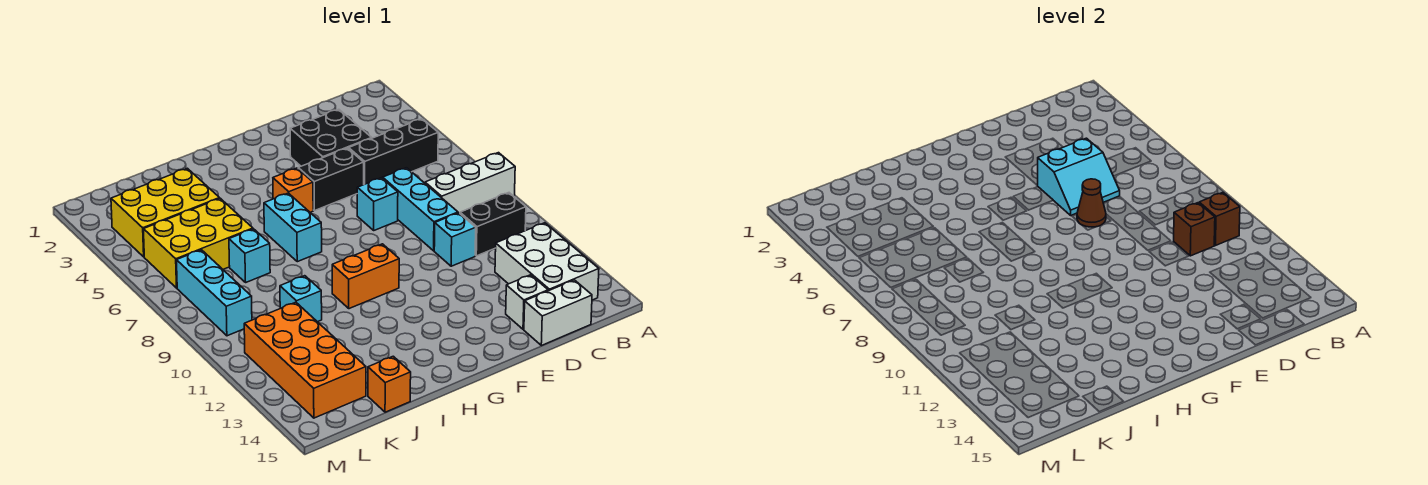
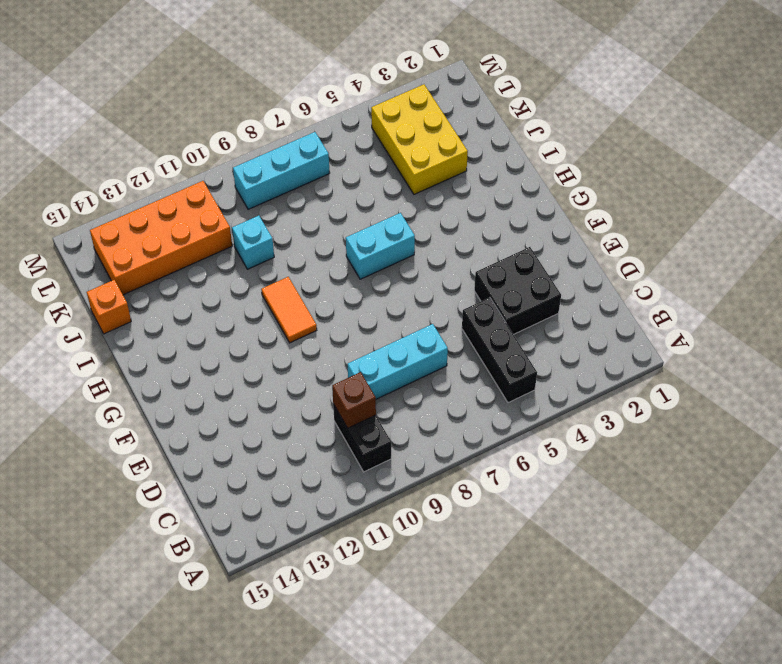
orange 1x2 tile [261,277,317,343] -> orange 1x2 brick [332,244,399,309]
none -> white 1x3 brick [425,153,515,213]
none -> white 2x3 brick [495,223,599,300]
none -> white 1x2 brick [524,280,592,346]

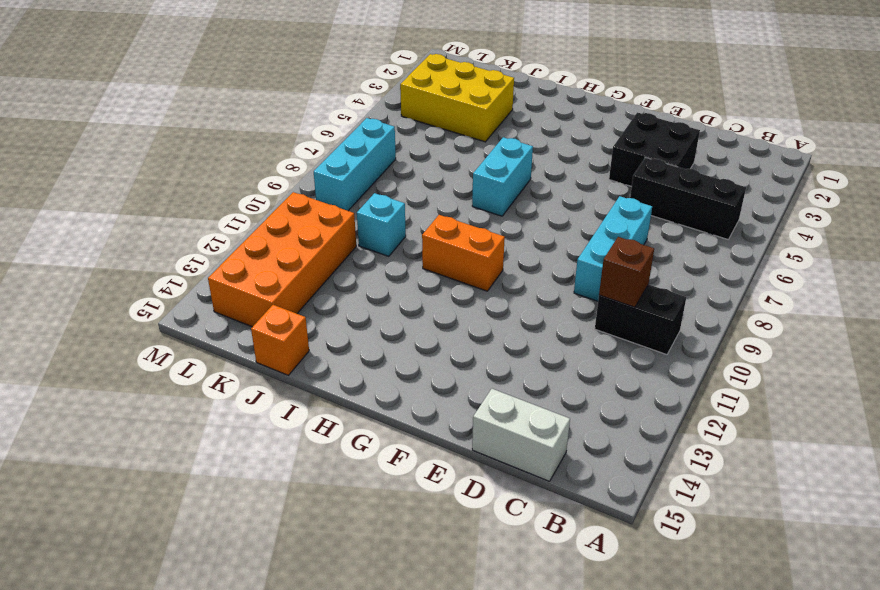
none -> white 1x3 brick [425,153,515,213]
none -> white 2x3 brick [495,223,599,300]
none -> cyan 1x1 brick [434,213,476,266]

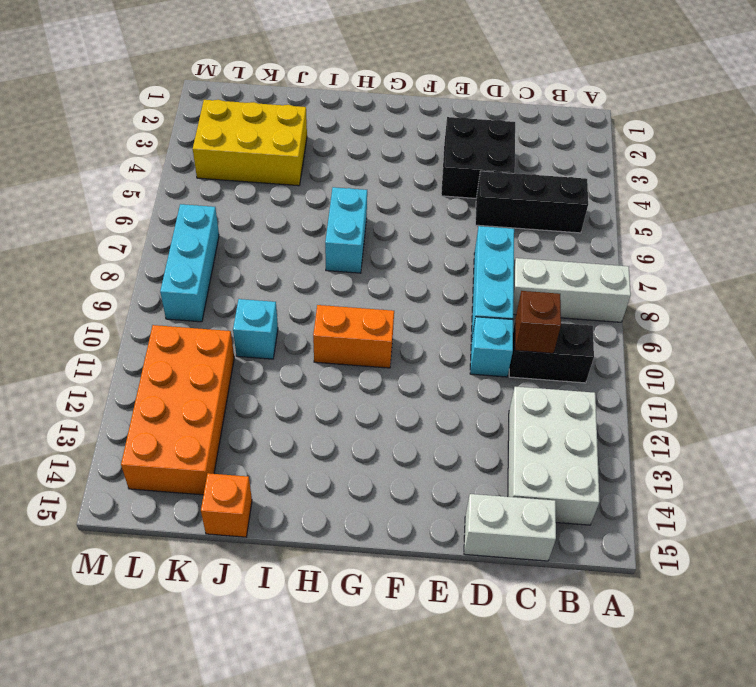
none -> white 1x1 brick [506,275,548,329]
none -> black 1x2 brick [298,148,364,211]
none -> cyan 1x1 brick [357,178,398,230]

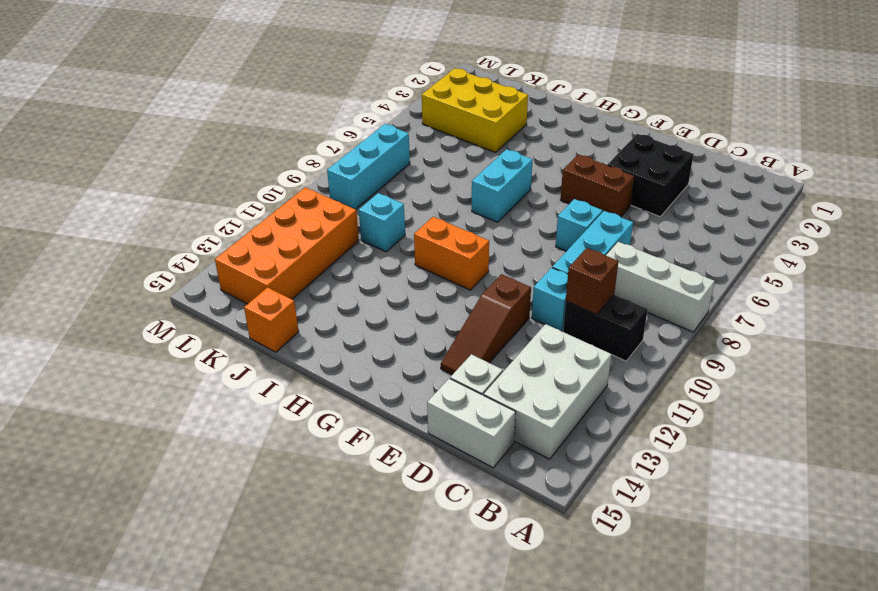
brown 1x2 brick [561,154,634,217] -> black 1x2 brick [298,148,364,211]
brown 1x3 slope [441,274,531,375] -> none
none -> black 1x3 brick [349,119,438,184]
none -> orange 1x1 brick [273,168,313,212]
none -> yellow 2x3 brick [144,198,253,288]

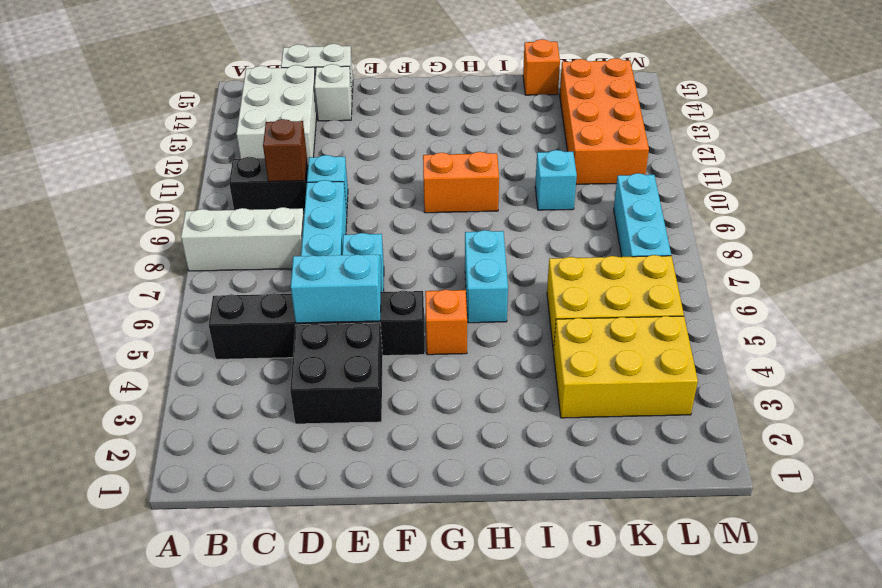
none -> cyan 1x1 brick [229,229,270,282]
none -> brown 1x1 brick [1199,193,1240,246]
none -> brown 1x1 cone [1077,179,1106,227]

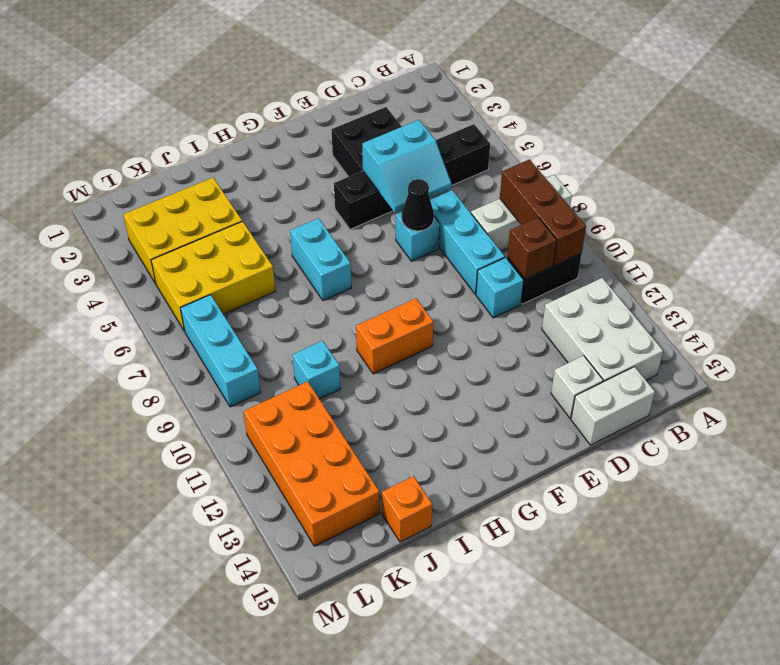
brown 1x3 brick [500,160,586,265] -> brown 1x1 brick [1199,193,1240,246]
black 1x1 cone [402,179,434,231] -> brown 1x1 cone [1077,179,1106,227]
none -> orange 1x1 brick [273,168,313,212]
none -> cyan 1x1 brick [229,229,270,282]

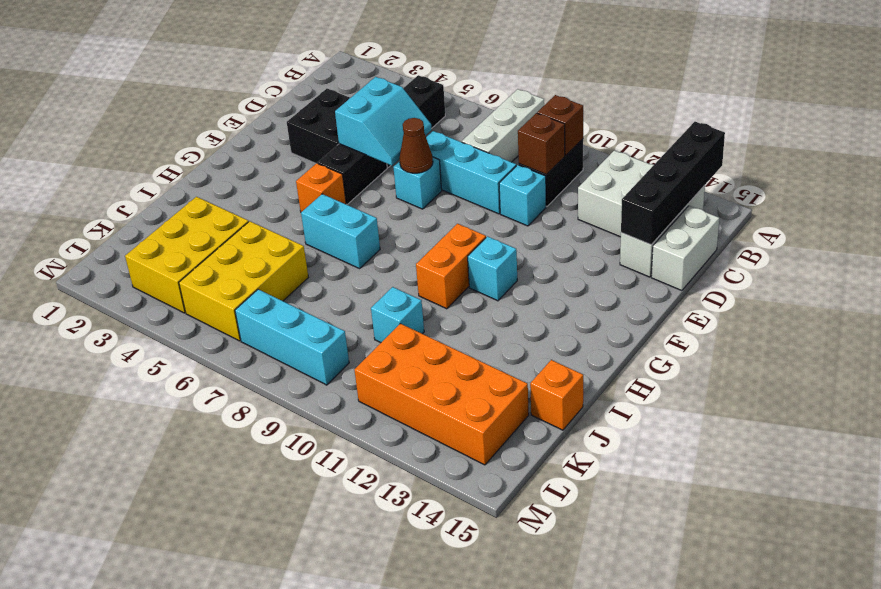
black 1x4 brick [621,122,725,245] -> none
cyan 1x1 brick [468,236,517,301] -> cyan 1x1 brick moved to [229,229,270,282]

